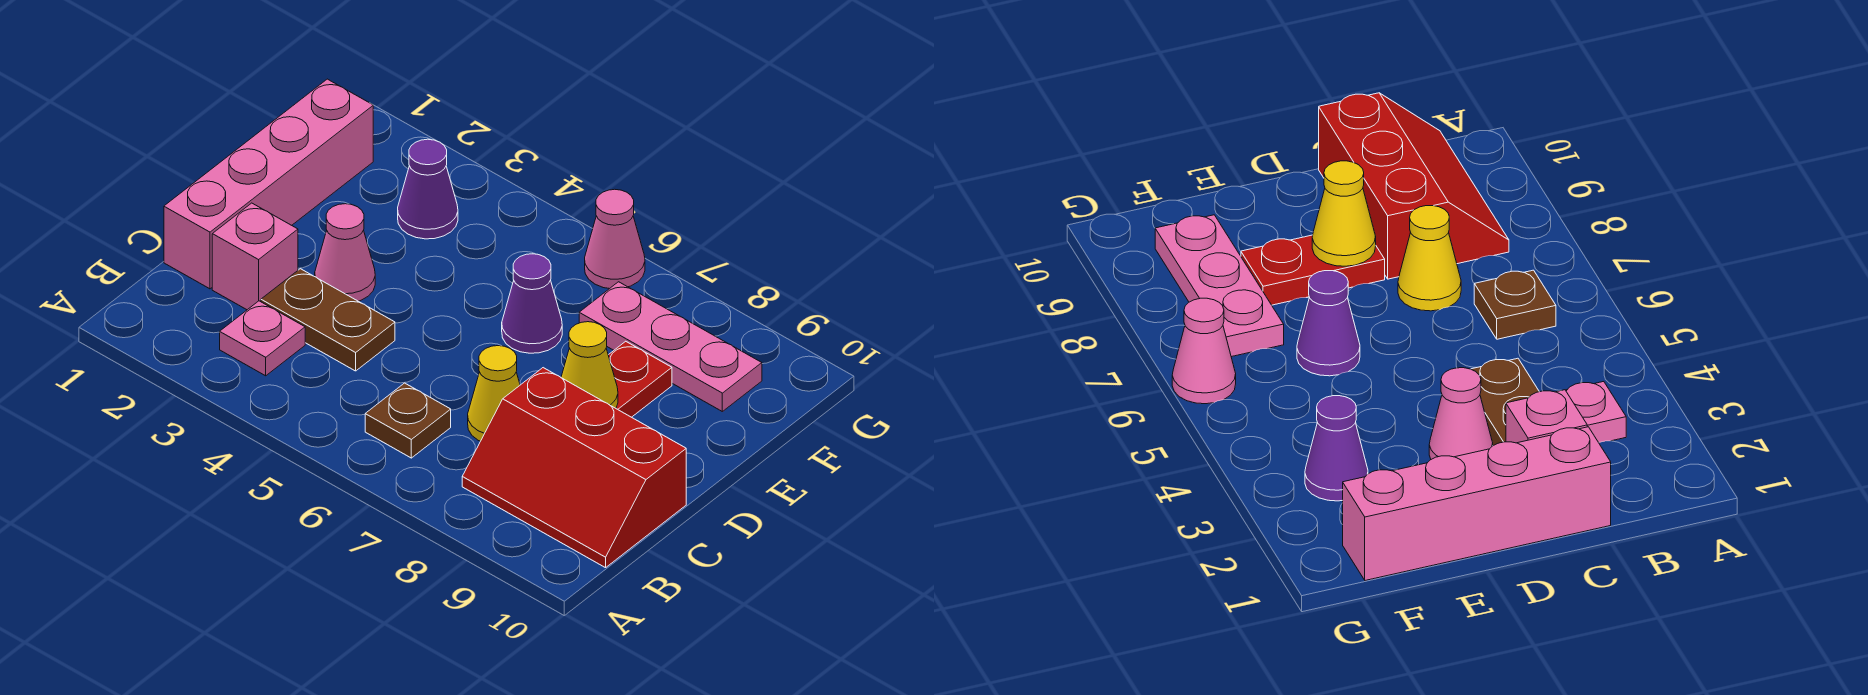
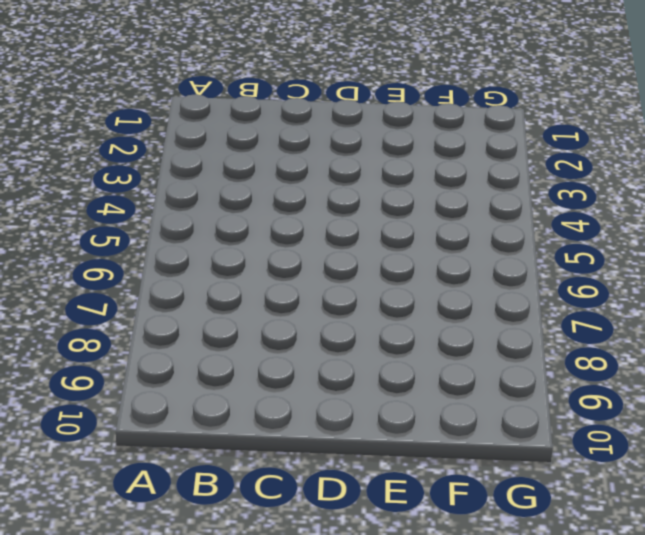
none -> pink 1x1 plate [220,301,305,376]
none -> brown 1x1 plate [365,383,451,458]
none -> red 2x3 slope [462,368,686,568]

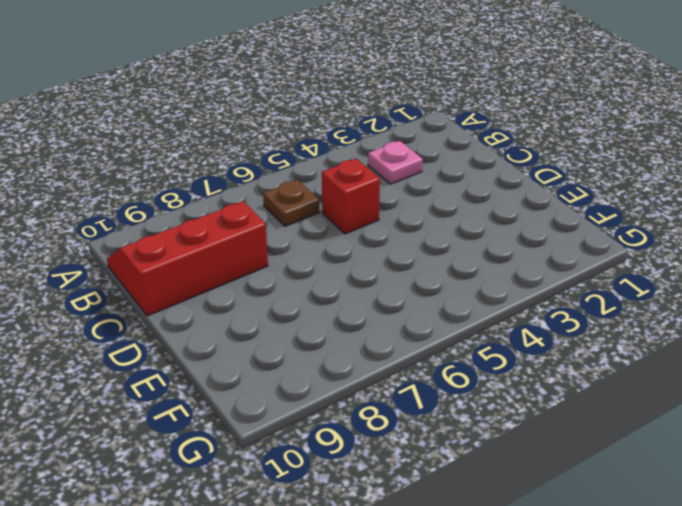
red 1x1 brick [322,159,380,234] -> none
none -> pink 1x4 brick [164,79,373,289]
none -> pink 1x1 brick [212,203,298,310]
none -> brown 1x2 plate [261,269,395,371]

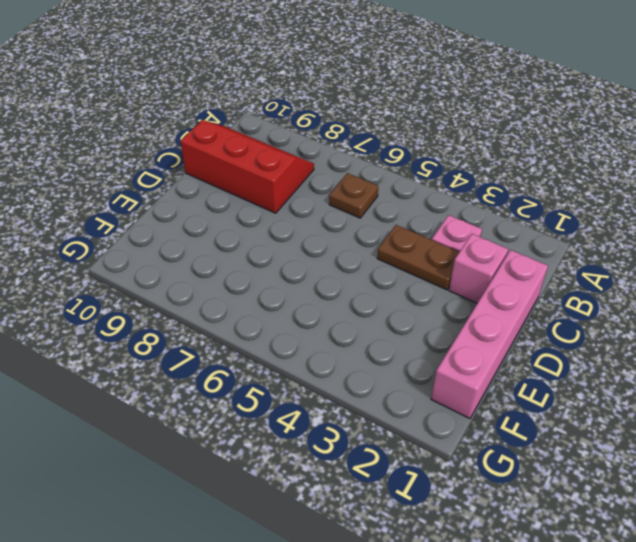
none -> yellow 1x1 cone [468,346,520,441]
none -> pink 1x1 cone [315,204,375,301]
none -> red 1x2 plate [608,341,672,417]

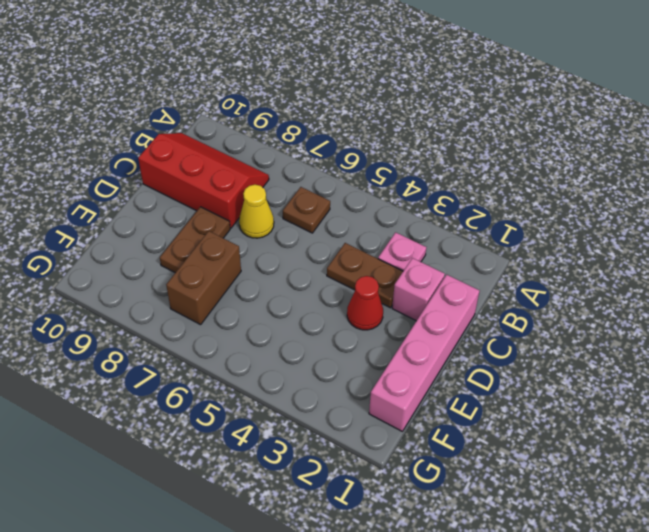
red 1x1 cone [347,276,383,330] -> pink 1x1 cone [315,204,375,301]
brown 1x2 plate [160,207,230,273] -> red 1x2 plate [608,341,672,417]
brown 1x2 brick [166,231,241,325] -> pink 1x3 plate [579,282,762,411]
none -> purple 1x1 cone [502,254,562,353]
none -> purple 1x1 cone [398,139,458,239]
none -> pink 1x1 cone [585,189,645,289]

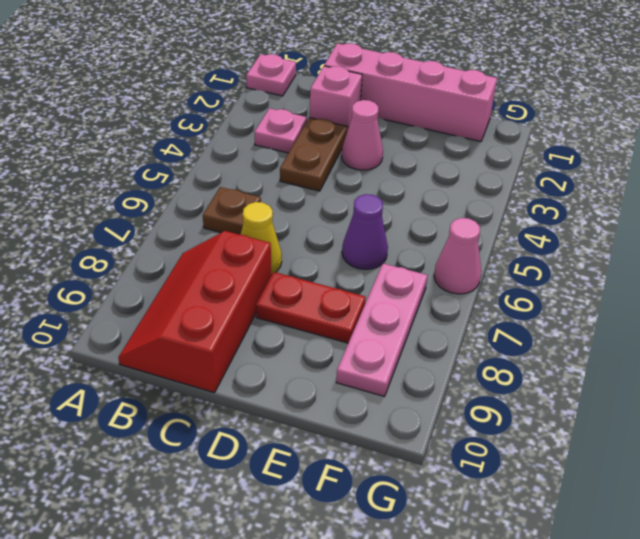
pink 1x1 plate [246,54,296,96] -> none
none -> purple 1x1 cone [398,139,458,239]
none -> yellow 1x1 cone [561,322,618,408]

